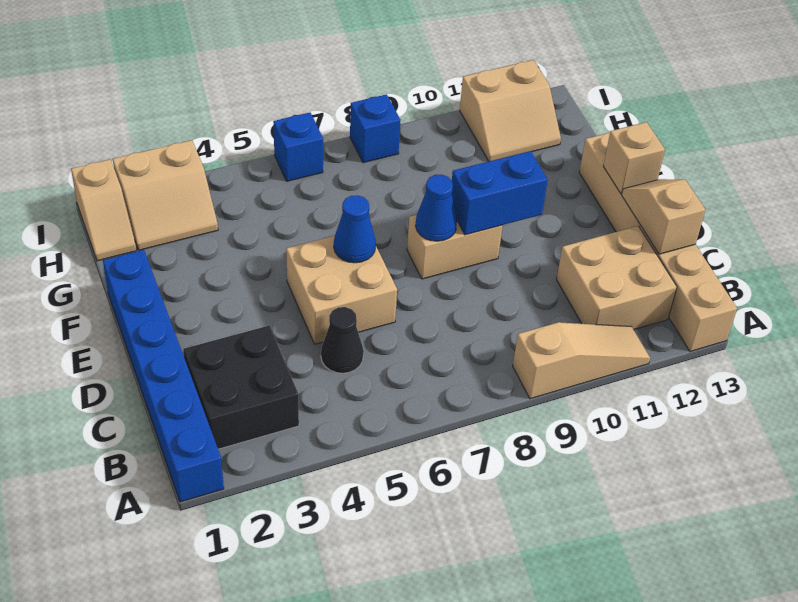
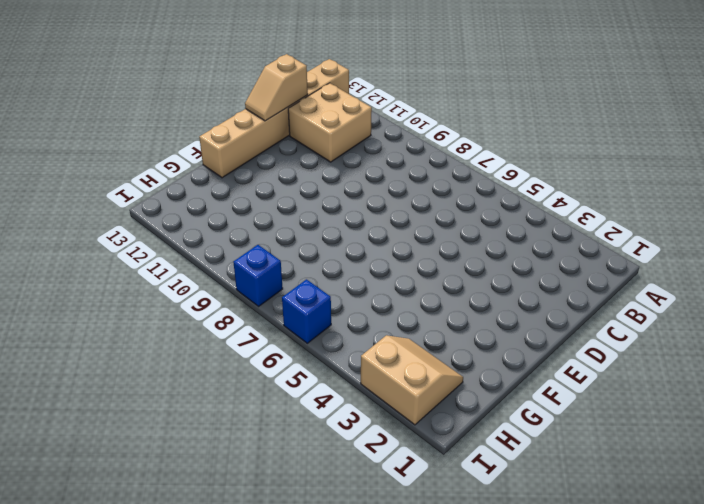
none -> blue 1x6 brick [103,250,224,502]
none -> tan 1x3 slope [513,322,650,399]
none -> black 2x2 brick [183,325,299,449]

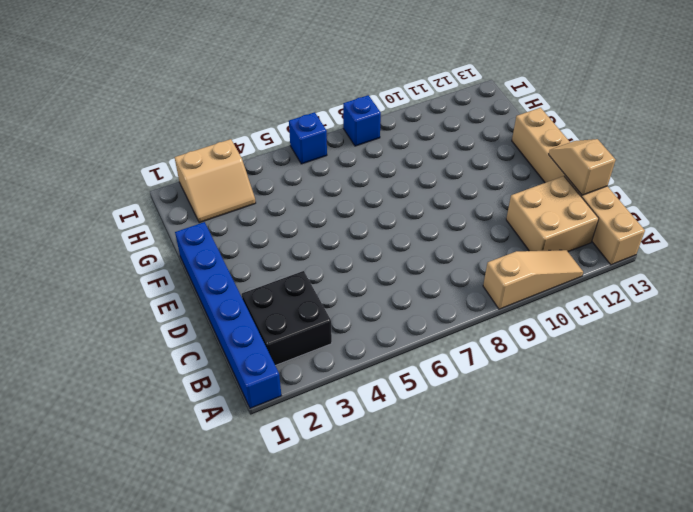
none -> black 1x1 cone [321,307,364,373]
none -> tan 2x2 brick [286,236,397,344]
none -> tan 1x2 brick [407,215,503,279]

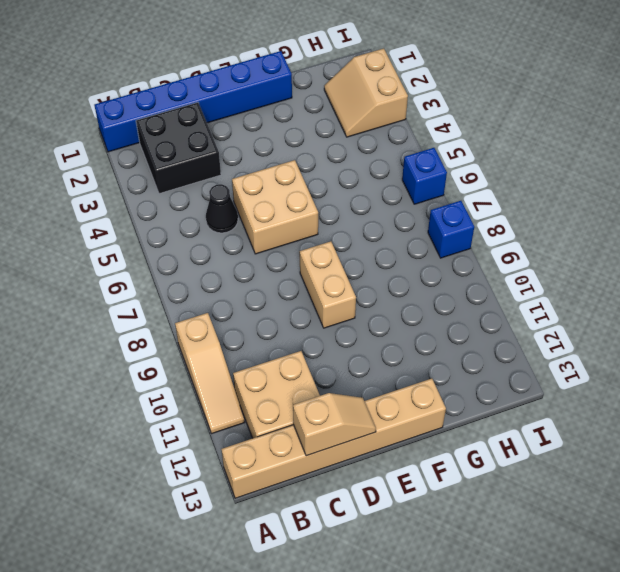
none -> tan 1x2 slope [71,159,136,261]
none -> tan 2x2 slope [460,60,561,161]
none -> blue 1x1 cone [334,195,376,263]

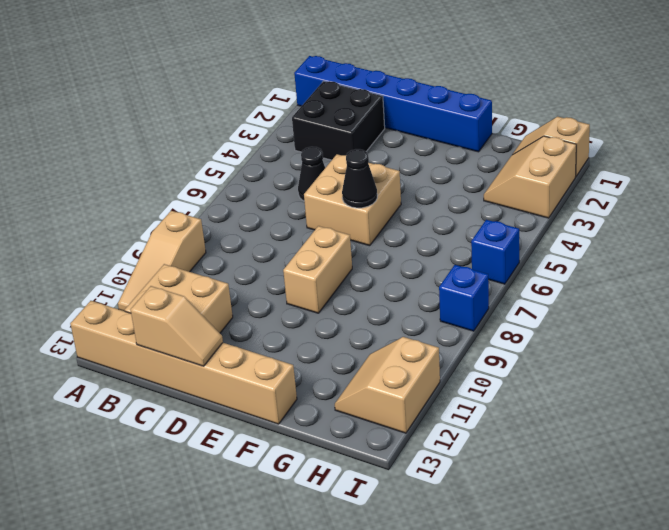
black 1x1 cone [342,149,377,208] -> blue 1x1 cone [334,195,376,263]
none -> blue 1x1 cone [416,175,457,241]
none -> blue 1x2 brick [452,151,548,235]
none -> tan 1x1 brick [603,122,665,194]

